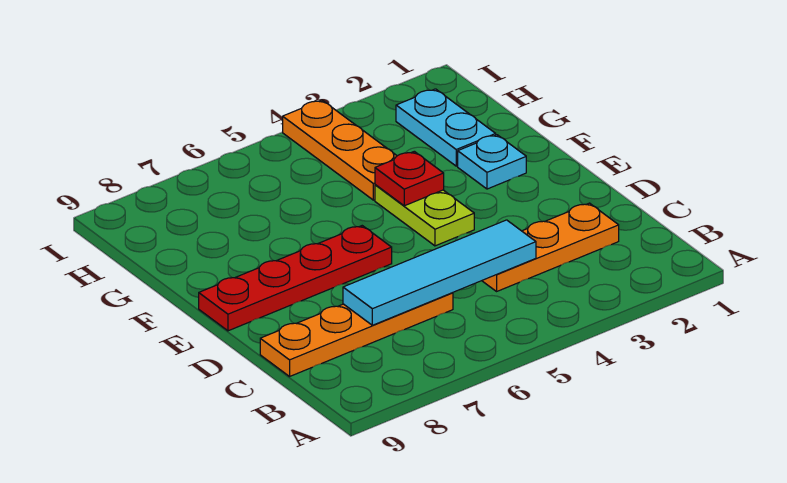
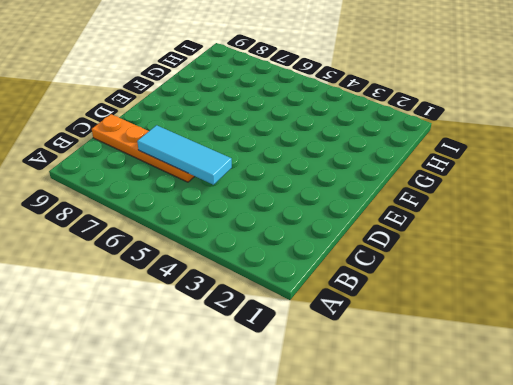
cyan 1x3 tile [137,125,232,185] -> cyan 1x4 tile [343,220,536,325]
none -> orange 1x3 plate [482,203,619,291]
none -> lime 1x2 plate [375,185,474,246]

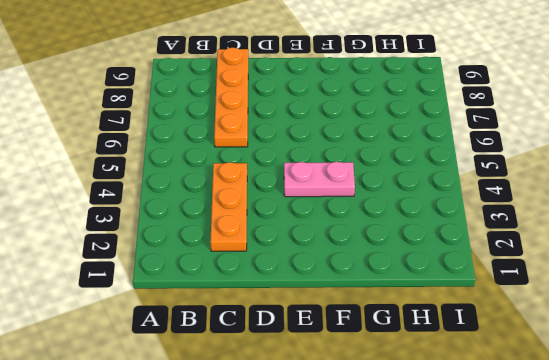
pink 1x2 plate [284,162,355,197] -> lime 1x2 plate [375,185,474,246]
none -> red 1x4 plate [199,226,392,331]
none -> cyan 1x1 plate [458,135,526,189]

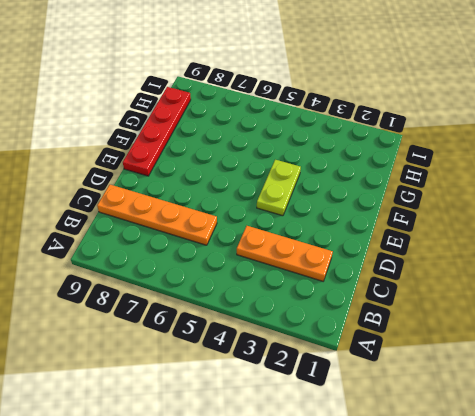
red 1x4 plate [123,87,191,176] -> red 1x4 plate turned to [199,226,392,331]
none -> cyan 1x1 plate [458,135,526,189]
none -> cyan 1x2 plate [396,89,496,166]

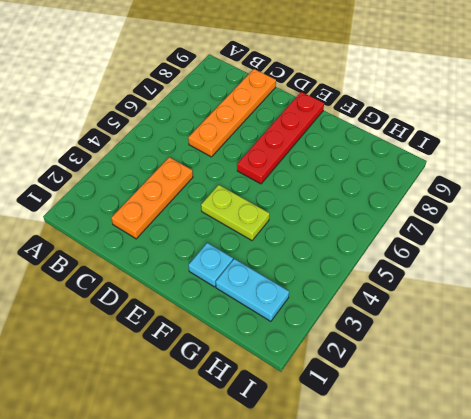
none -> orange 1x3 plate [283,100,397,200]
none -> cyan 1x4 tile [343,220,536,325]

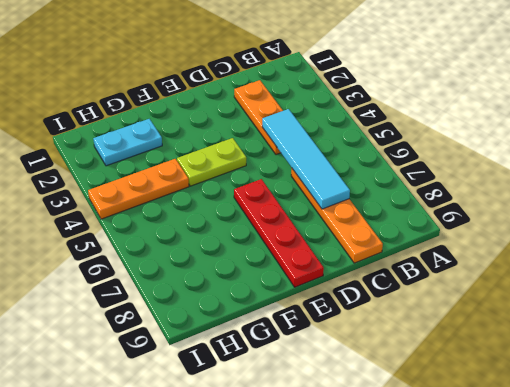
none -> cyan 1x1 plate [458,135,526,189]
none -> red 1x1 plate [375,151,444,206]

